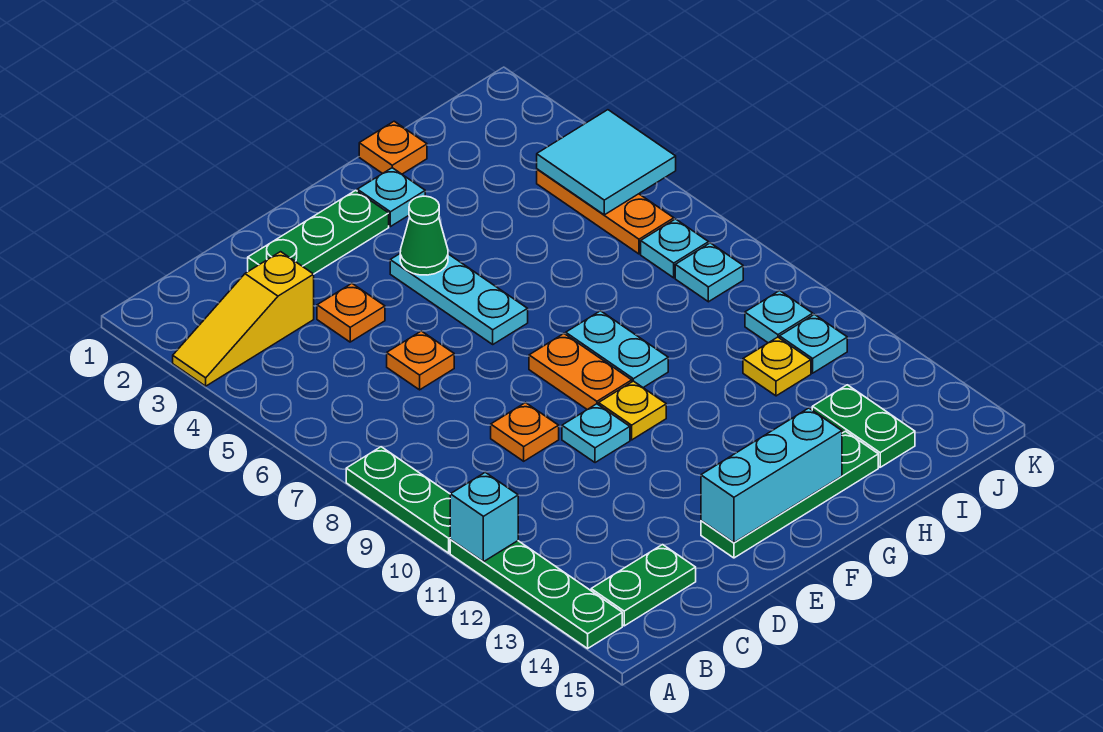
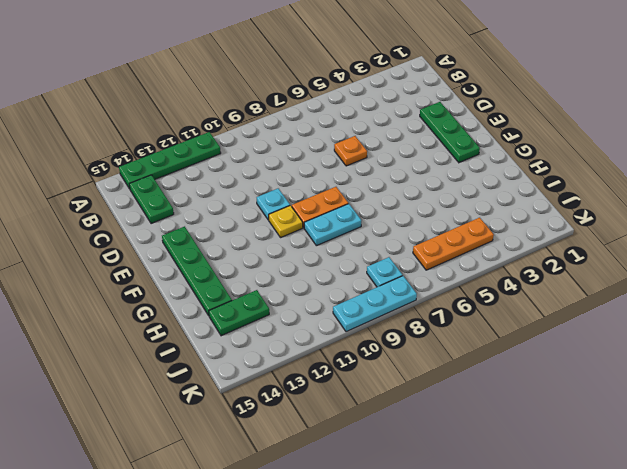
cyan 1x3 plate [333,276,417,332] -> cyan 1x3 plate moved to [390,254,528,344]
none -> yellow 1x3 slope [173,252,314,386]
none -> green 1x3 plate [346,447,451,553]
none -> orange 1x1 plate [317,284,385,342]

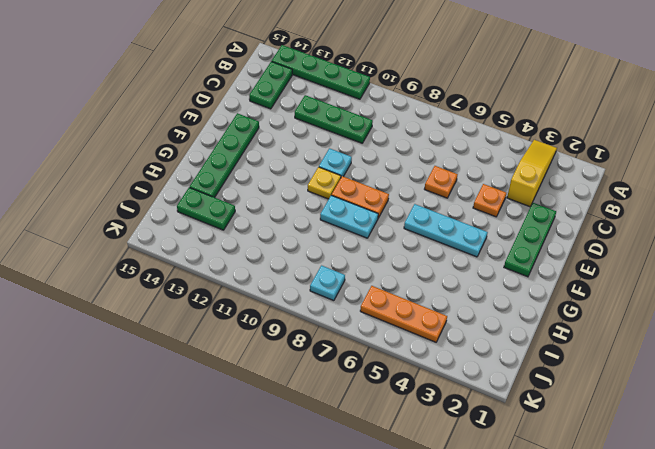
green 1x3 plate [295,95,373,143] -> green 1x3 plate moved to [346,447,451,553]
none -> orange 1x1 plate [491,403,559,461]
none -> cyan 1x1 plate [357,168,425,227]
none -> orange 1x1 plate [359,121,427,174]

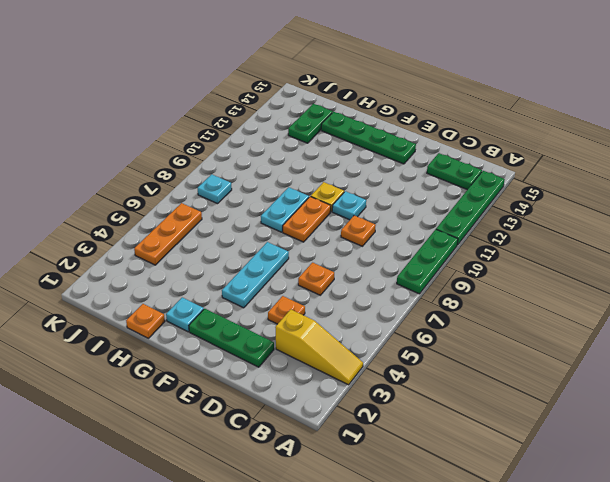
none -> yellow 1x1 plate [743,337,811,396]
none -> cyan 1x1 plate [641,219,709,278]
none -> cyan 1x1 plate [745,291,813,343]

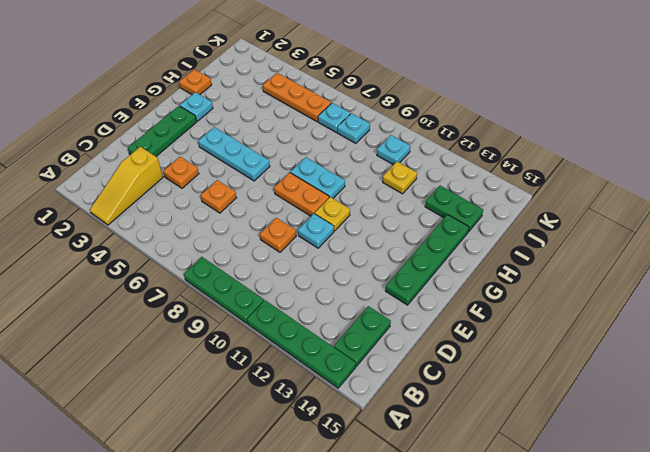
none -> cyan 1x1 plate [780,315,847,373]
none -> cyan 1x1 brick [450,472,518,562]
none -> cyan 1x3 brick [701,408,842,543]

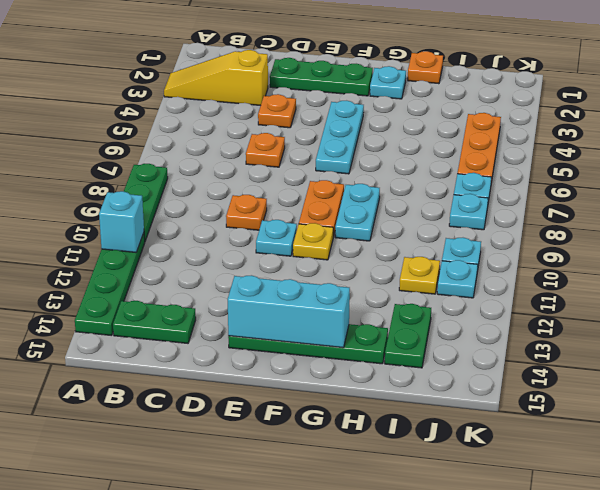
none -> green 1x1 cone [400,196,448,275]
none -> cyan 2x2 tile [537,110,676,215]

